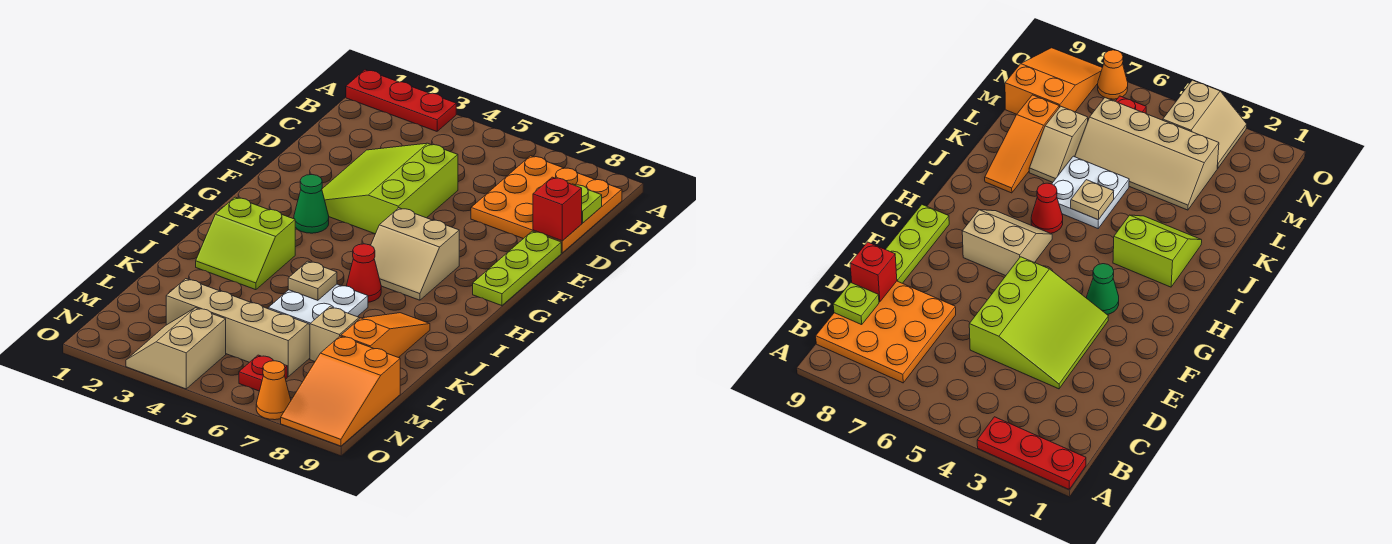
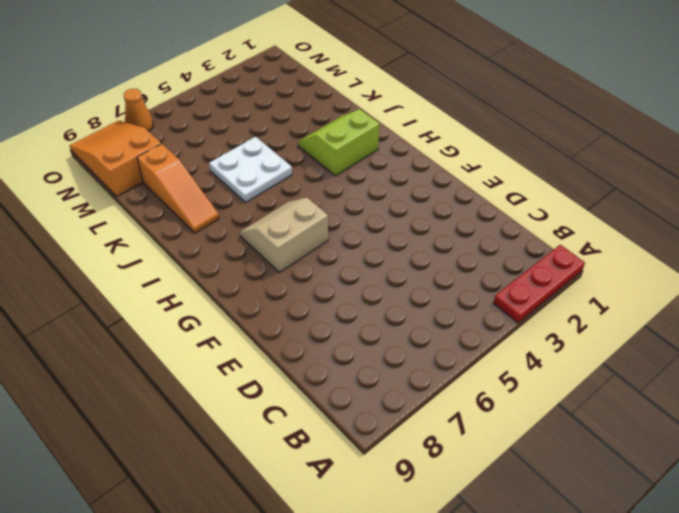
none -> orange 3x3 plate [471,156,622,253]
none -> lime 3x3 slope [322,143,458,234]
none -> lime 1x3 plate [473,231,561,306]

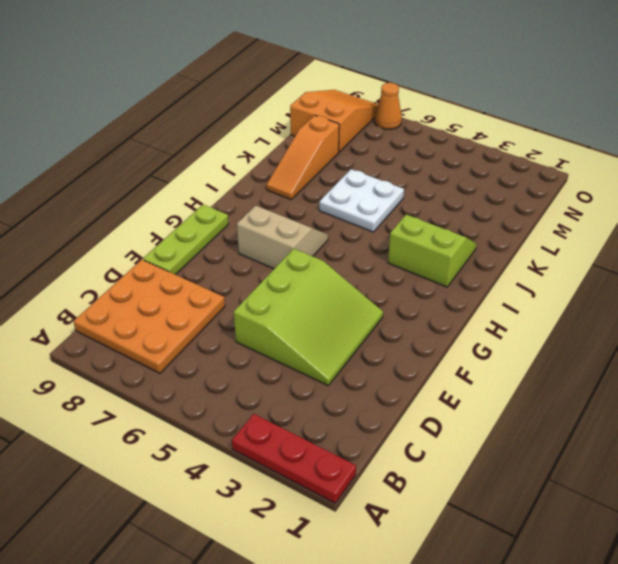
none -> green 1x1 cone [294,175,329,233]
none -> red 1x1 cone [347,244,381,302]
none -> tan 1x2 slope [310,307,360,361]

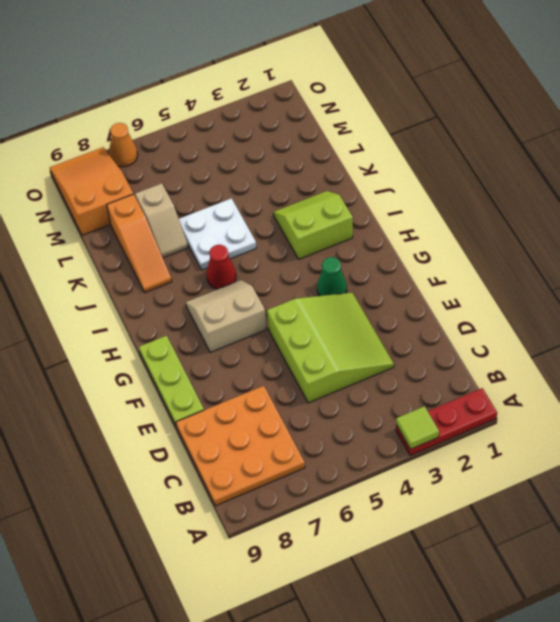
lime 1x1 tile [396,406,439,449] -> none
none -> tan 2x4 slope [166,279,310,377]
none -> tan 2x2 slope [126,308,226,389]
none -> red 1x1 plate [239,355,287,391]

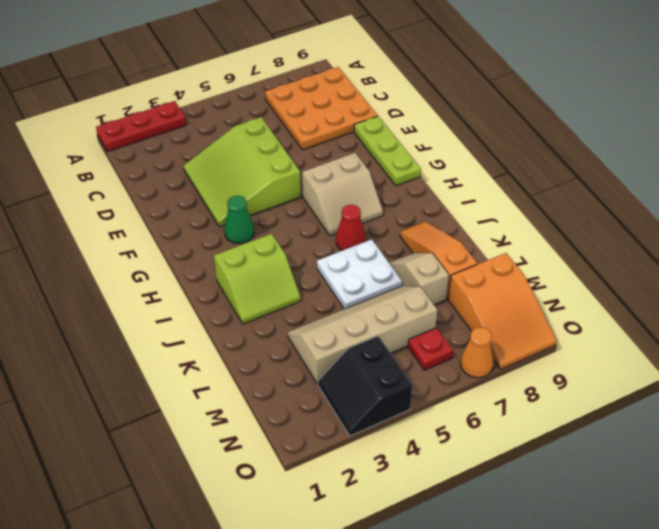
black 2x2 slope [318,336,412,436] -> tan 2x2 slope [126,308,226,389]
none -> lime 1x1 plate [572,184,602,223]
none -> red 1x1 brick [533,177,582,241]
none -> tan 1x1 plate [288,261,337,300]

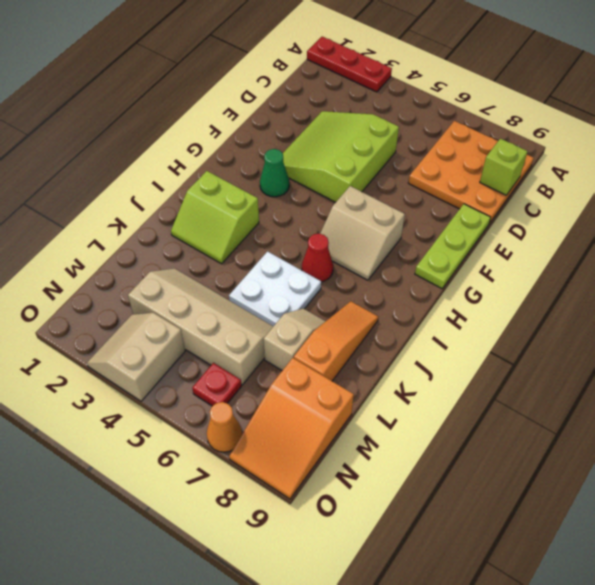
lime 1x1 brick [480,139,528,195] -> lime 1x1 plate [572,184,602,223]
none -> red 1x1 brick [533,177,582,241]
none -> tan 1x1 plate [288,261,337,300]

